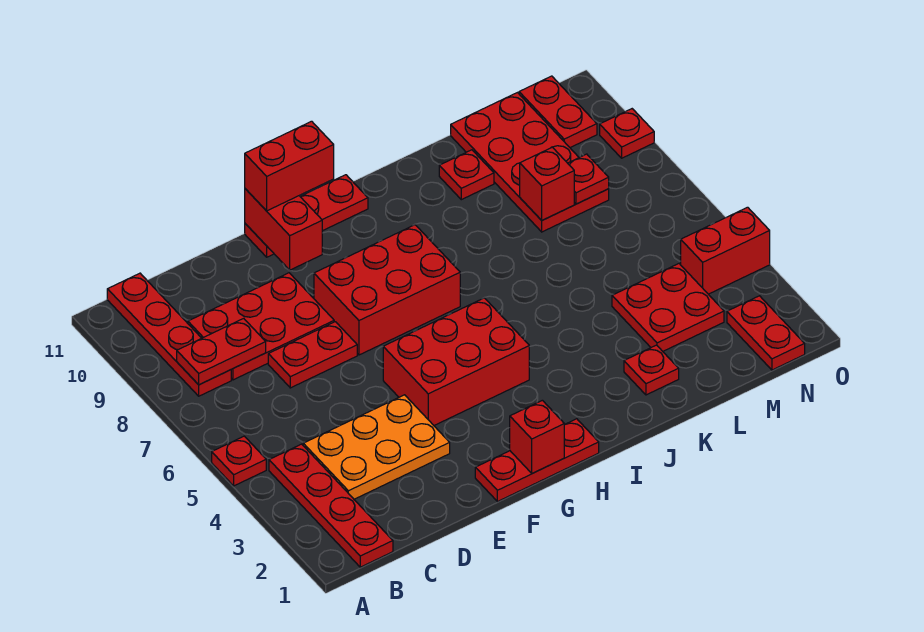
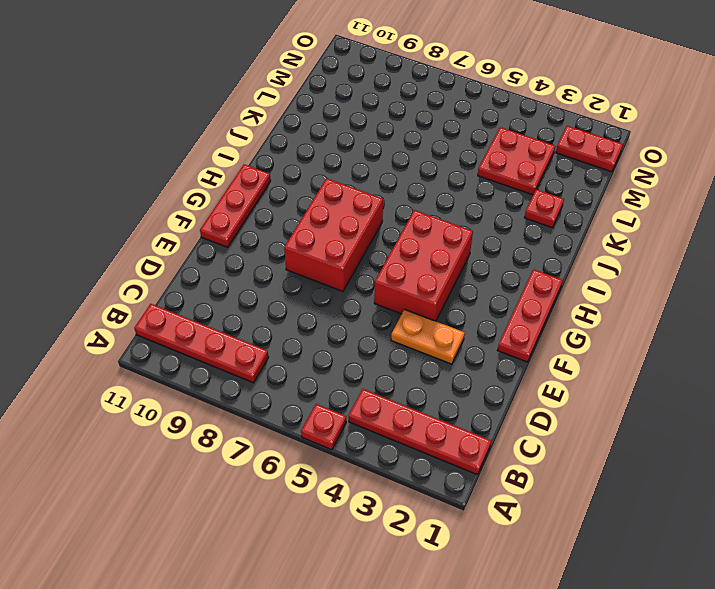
orange 1x2 plate [391,309,465,364] -> orange 2x3 plate [303,395,450,499]
none -> red 2x3 plate [188,273,334,380]
none -> red 1x2 plate [268,322,357,388]
none -> red 1x1 plate [439,150,494,200]

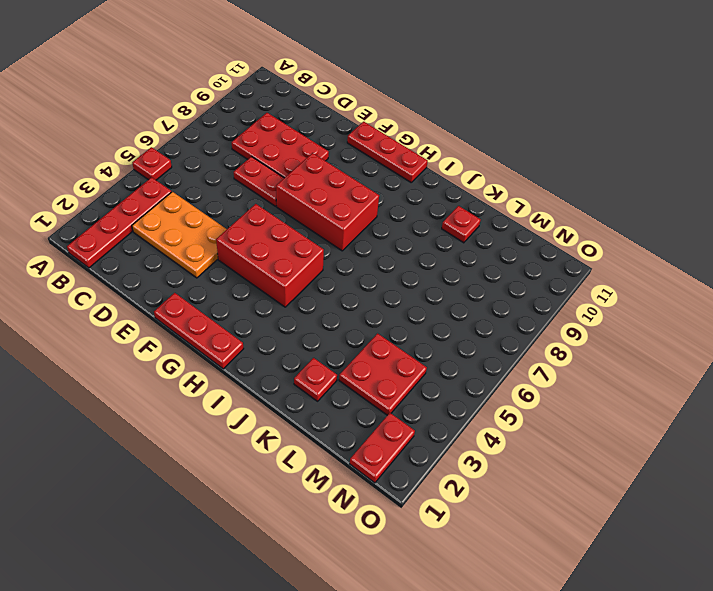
none -> red 1x4 plate [107,273,231,396]
none -> red 2x4 plate [451,93,609,232]
none -> red 1x2 brick [681,207,770,294]

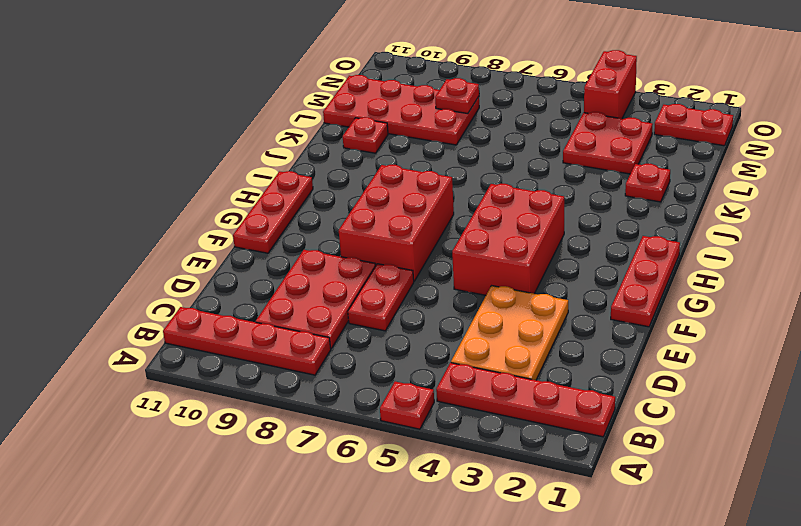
none -> red 1x2 plate [519,76,597,148]
none -> red 1x1 plate [600,109,654,158]
none -> red 1x2 plate [177,318,266,385]

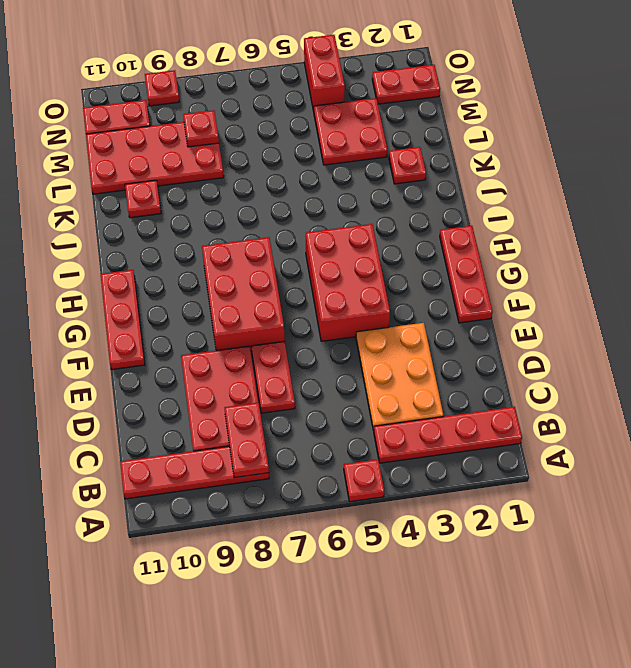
none -> red 1x2 brick [245,189,322,270]
none -> red 1x1 brick [510,400,564,473]
none -> red 1x1 brick [520,147,574,220]

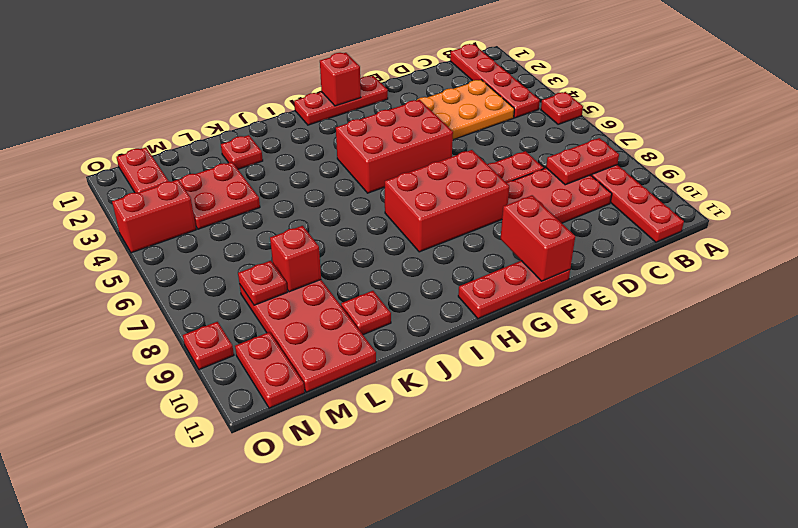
none -> red 1x2 brick [245,121,334,211]

